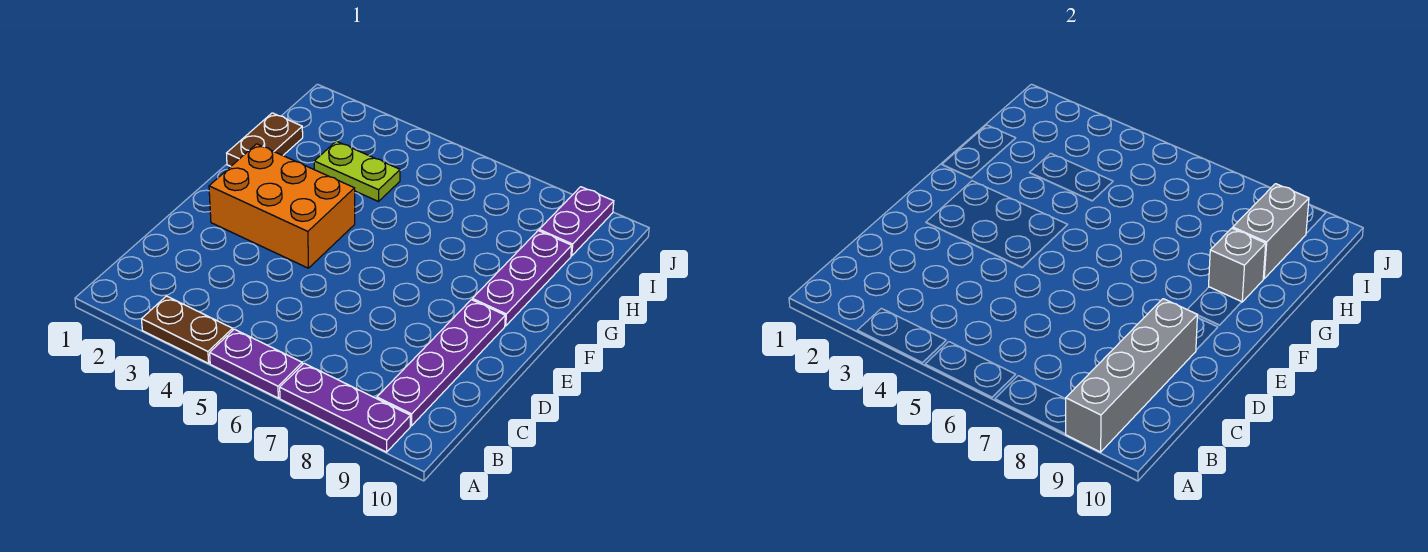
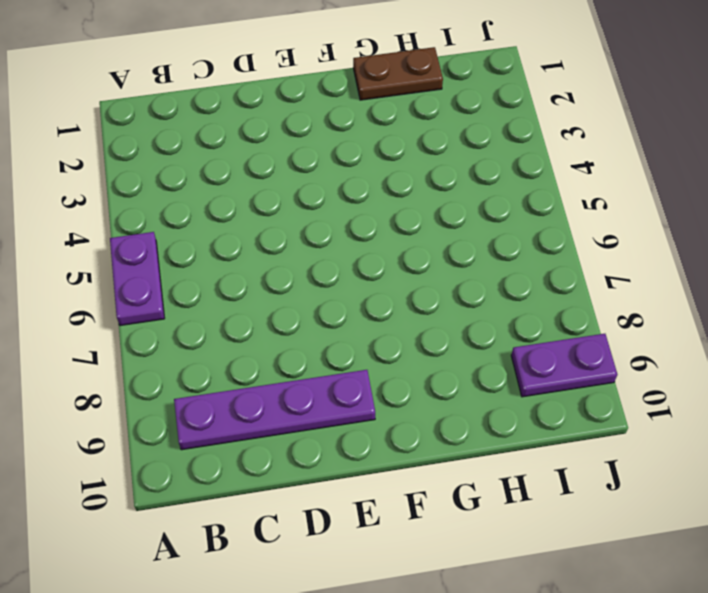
none -> brown 1x2 plate [142,296,233,363]
none -> purple 1x3 plate [280,363,411,452]
none -> orange 2x3 brick [209,144,355,268]

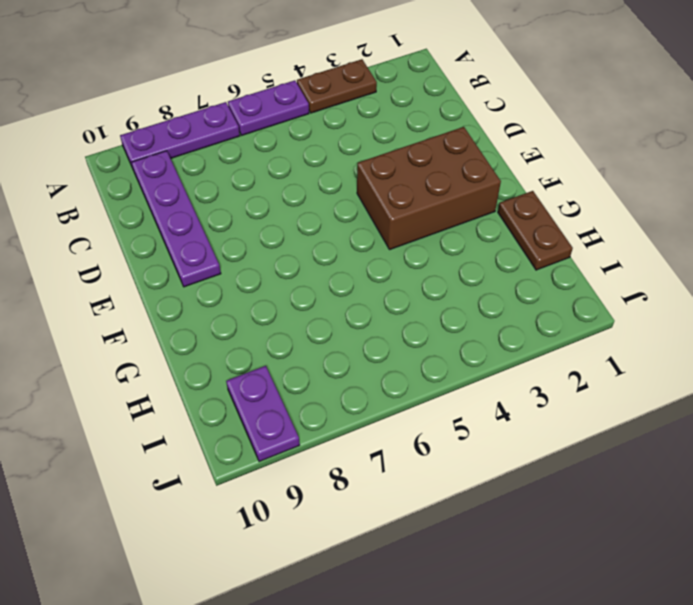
brown 2x3 brick [357,127,501,250] -> orange 2x3 brick [209,144,355,268]
none -> purple 1x3 plate [472,231,572,326]
none -> lime 1x2 plate [314,141,400,202]
none -> grey 1x4 brick [1066,299,1197,452]

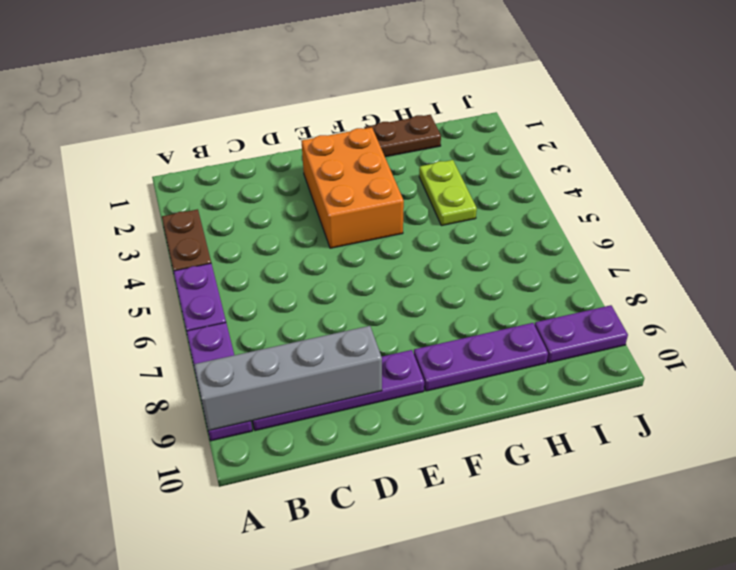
none -> grey 1x1 brick [1209,228,1266,302]
none -> grey 1x2 brick [1233,184,1309,279]

